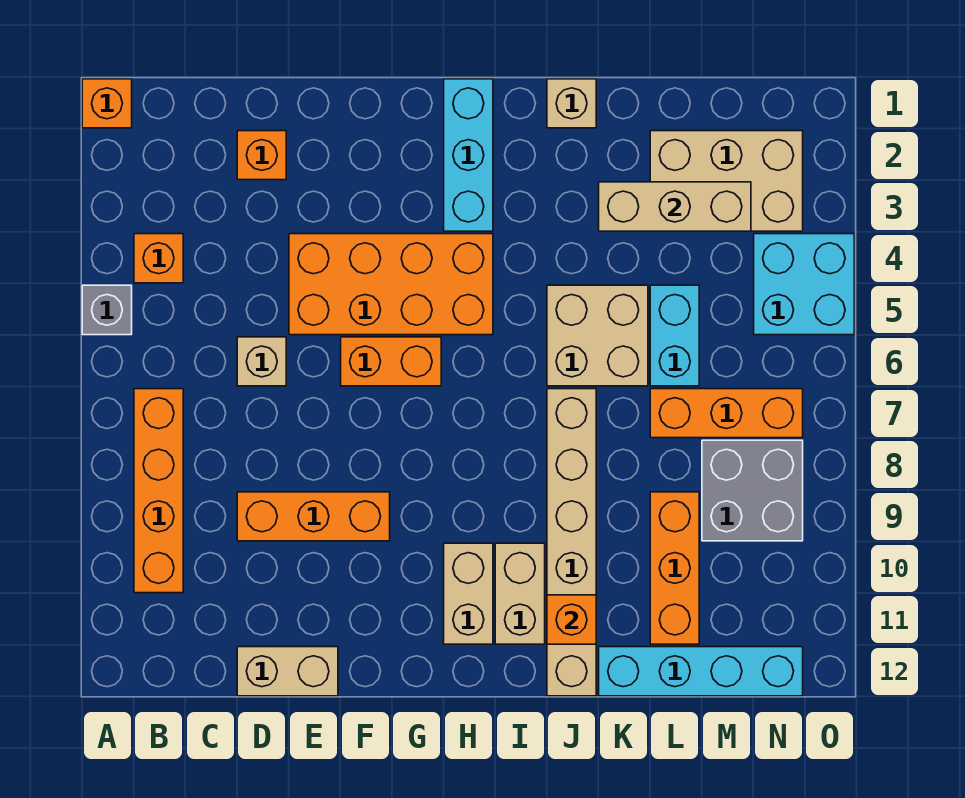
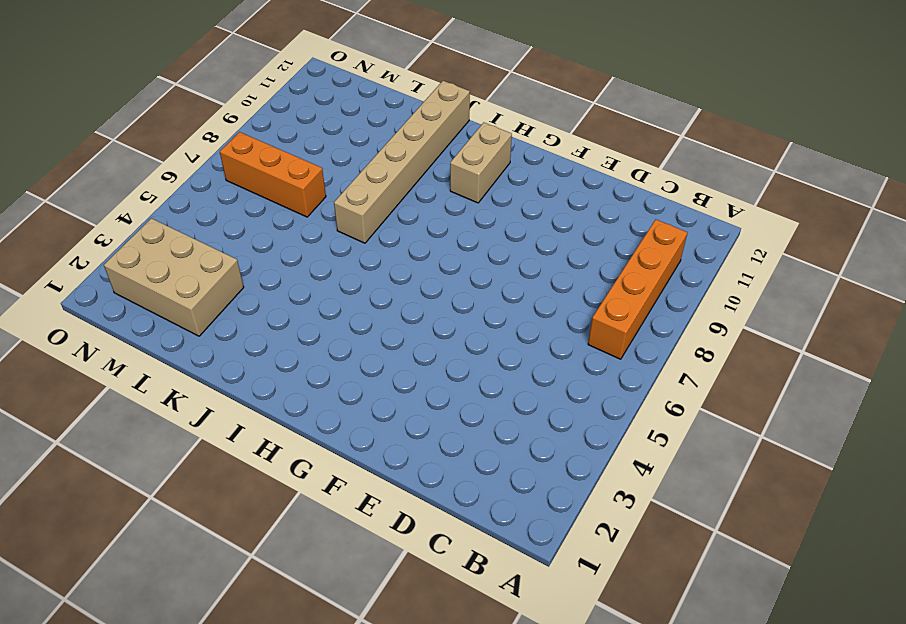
none -> orange 1x1 brick [82,79,132,128]
none -> grey 1x1 brick [82,285,132,335]
none -> orange 1x1 brick [134,234,183,283]

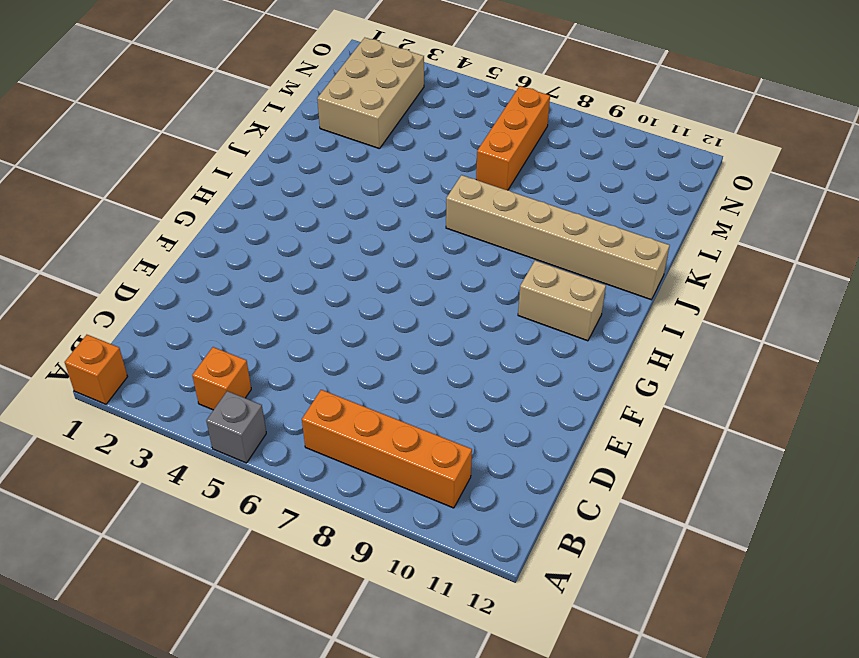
none -> orange 1x1 brick [237,131,286,180]
none -> tan 1x1 brick [237,337,286,386]
none -> orange 1x3 brick [237,492,390,541]

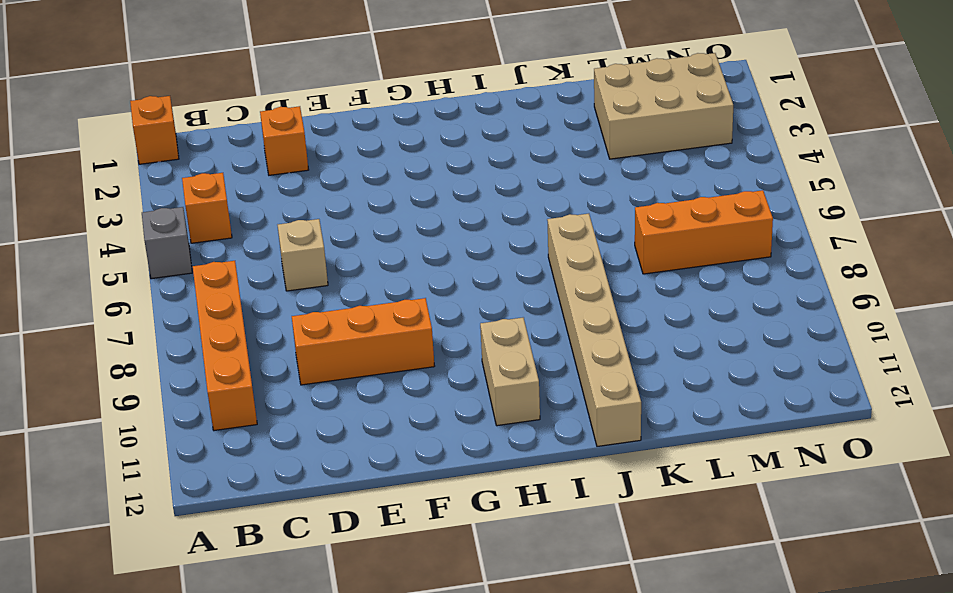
none -> tan 1x2 brick [237,647,338,696]
none -> orange 2x4 brick [289,234,493,335]
none -> orange 1x2 brick [341,337,441,386]

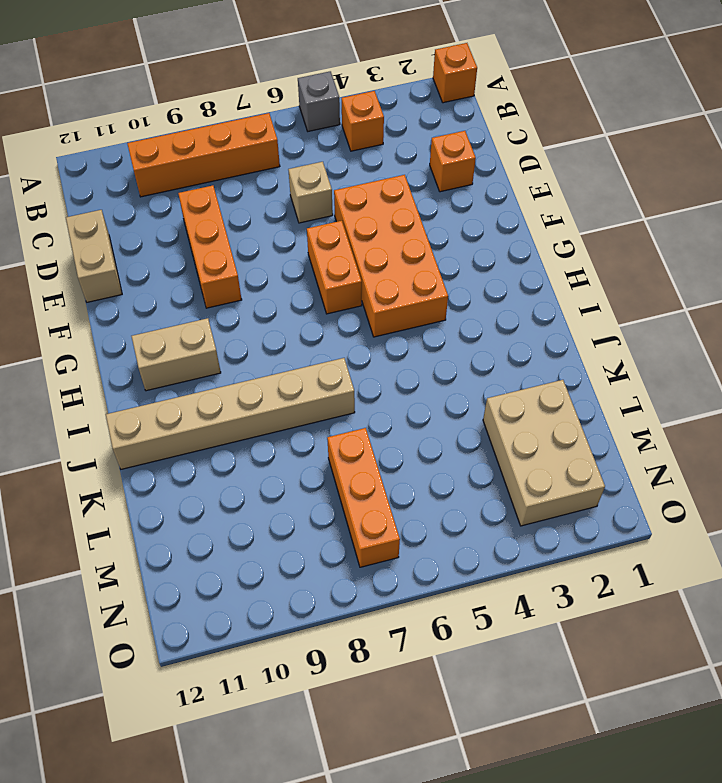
none -> cyan 1x3 brick [444,79,493,231]
none -> tan 1x2 brick [495,543,545,644]
none -> tan 1x1 brick [547,79,596,128]

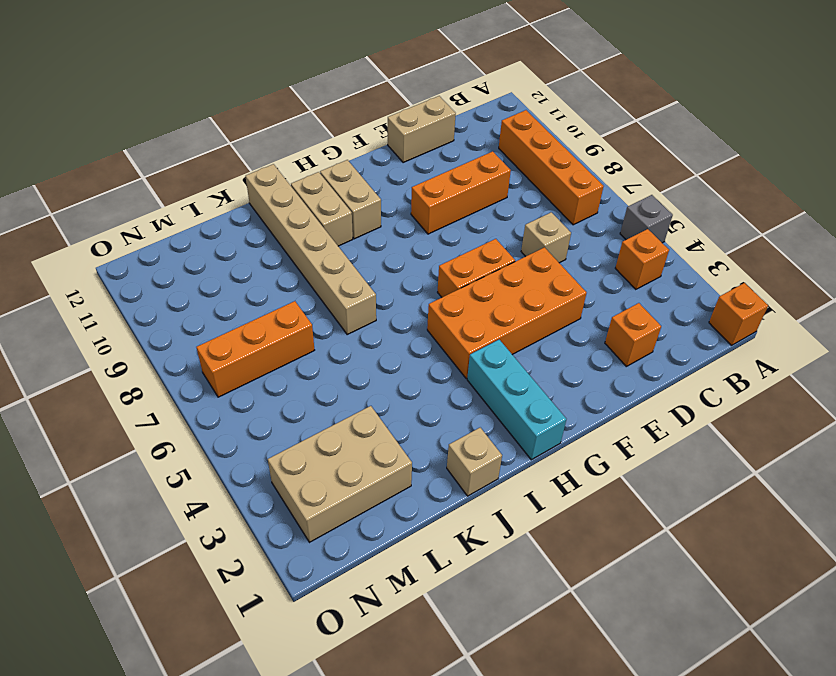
none -> tan 2x2 brick [547,285,648,386]
none -> cyan 1x4 brick [599,647,803,696]
none -> cyan 1x2 brick [650,285,699,386]

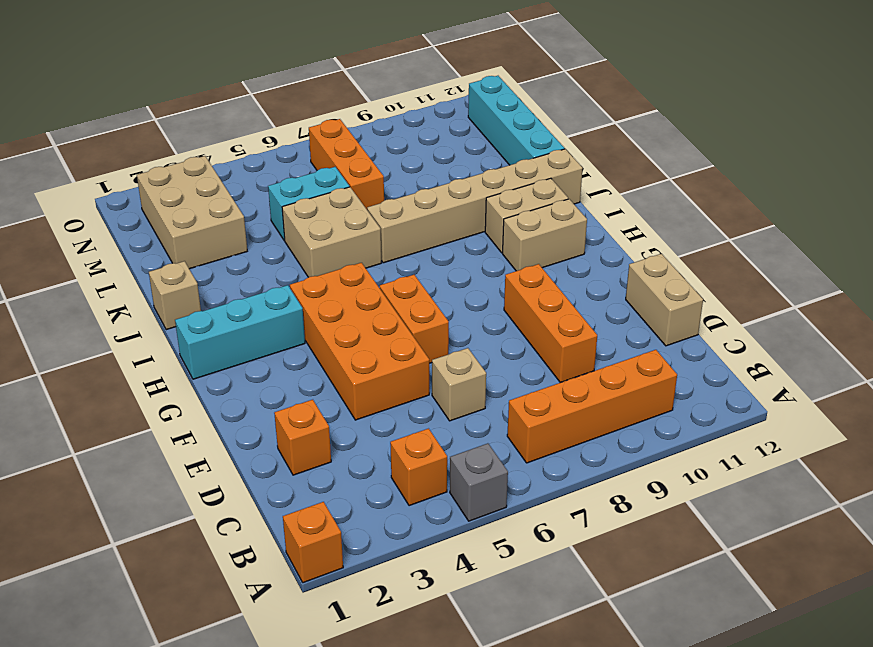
none -> orange 1x3 brick [650,492,699,644]
none -> grey 2x2 brick [702,440,803,541]
none -> cyan 2x2 brick [754,234,854,335]

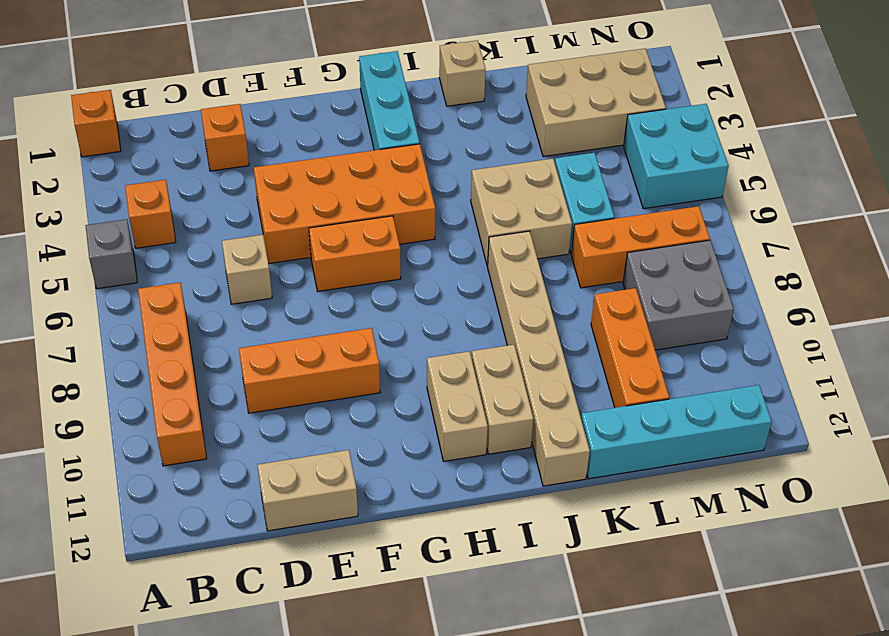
none -> orange 1x1 brick [547,595,596,644]
none -> tan 1x3 brick [599,182,751,231]

